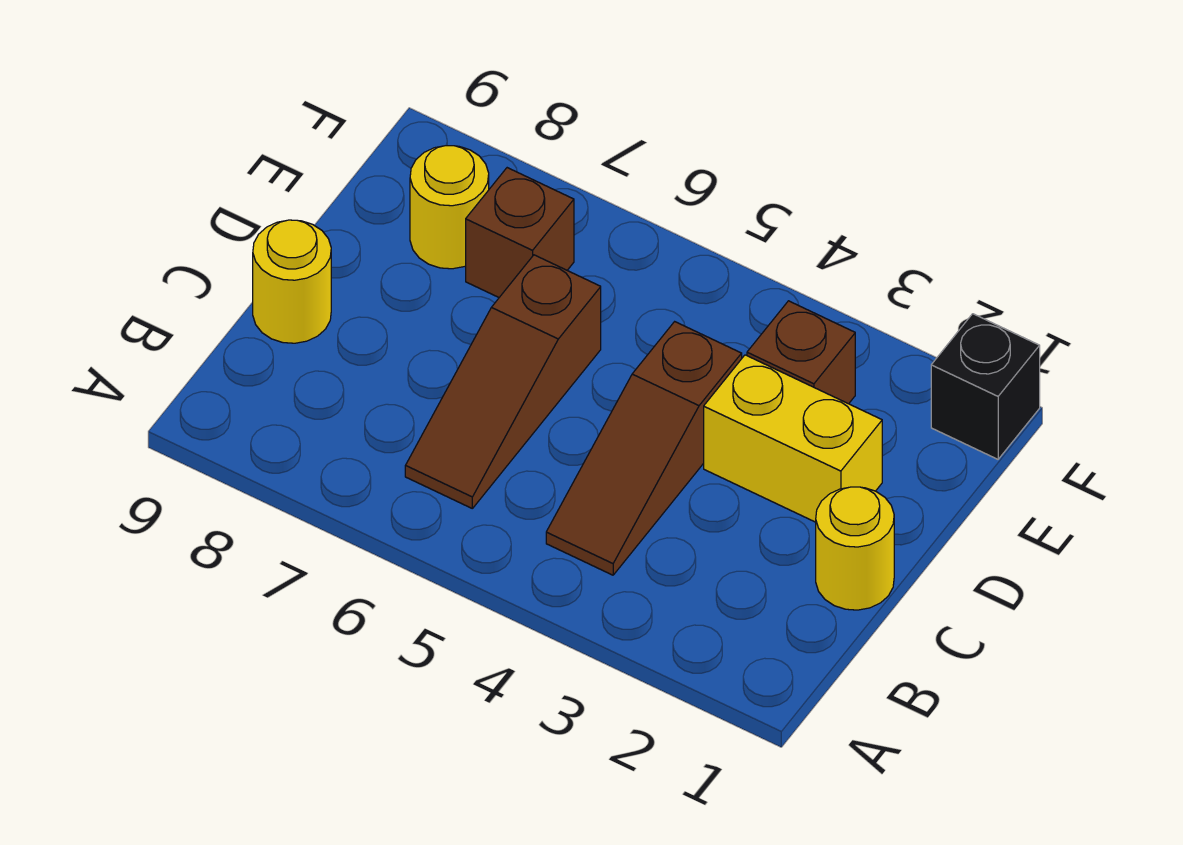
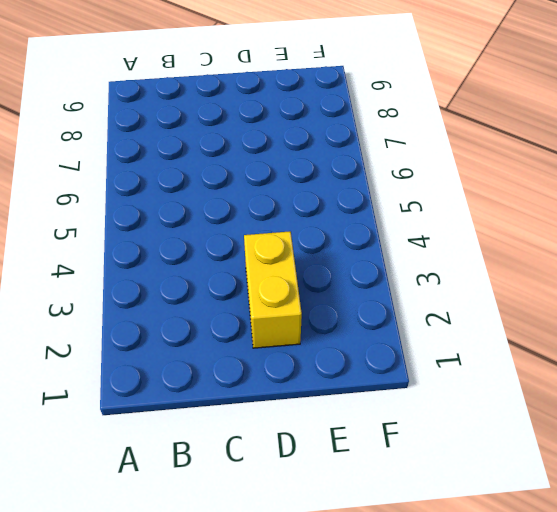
none -> brown 1x3 slope [546,322,742,575]
none -> brown 1x3 slope [405,255,601,508]

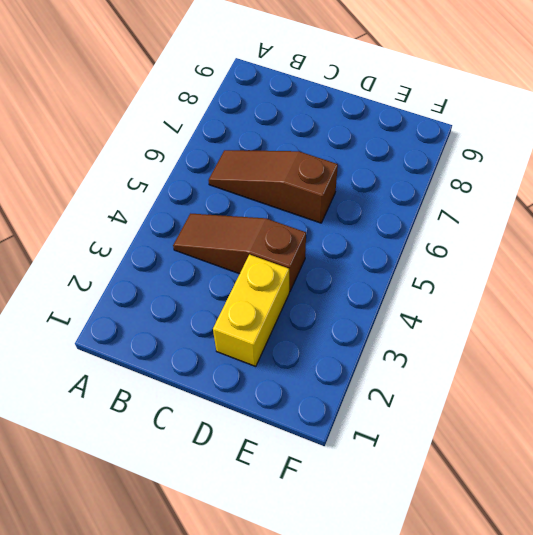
none -> yellow 1x1 round brick [816,487,894,610]
none -> yellow 1x1 round brick [253,220,331,343]

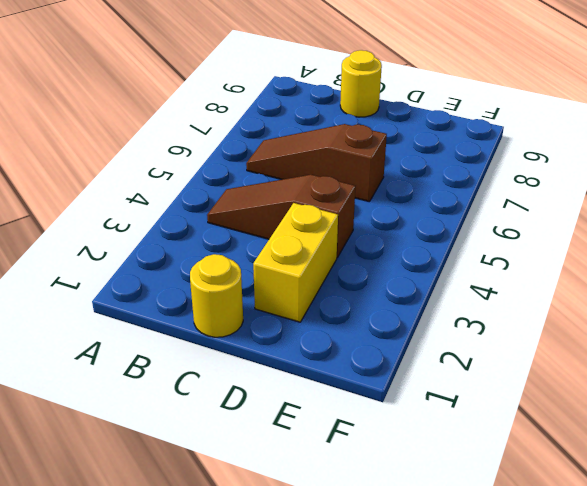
none -> brown 1x1 brick [747,301,855,404]
none -> brown 1x1 brick [466,168,574,297]

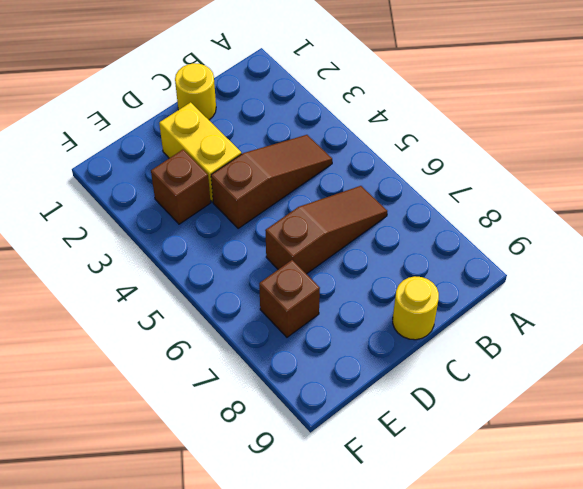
none -> yellow 1x1 round brick [410,146,489,269]
none -> black 1x1 brick [931,314,1040,459]

